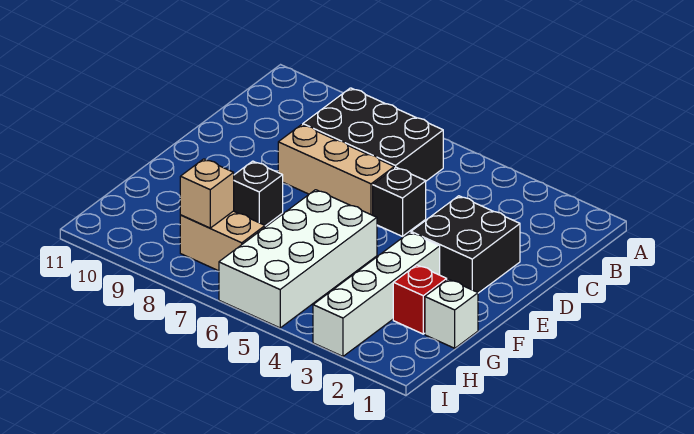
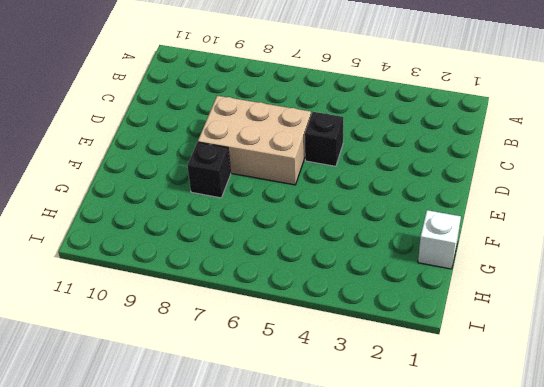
tan 2x3 brick [198,96,311,185] -> tan 1x3 brick [278,125,394,215]
none -> black 2x3 brick [303,88,443,181]
none -> black 2x2 brick [411,196,520,293]

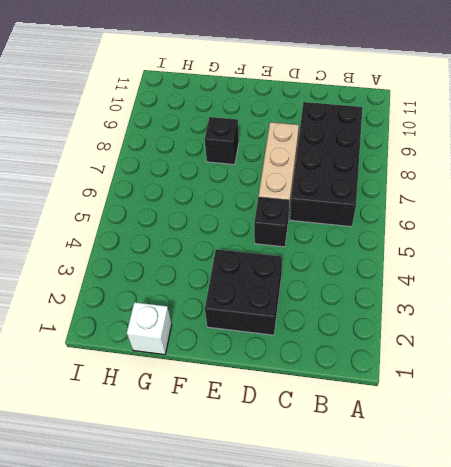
black 2x4 brick [290,102,363,227] -> black 2x3 brick [303,88,443,181]
none -> white 1x4 brick [313,233,440,356]
none -> white 2x4 brick [219,190,377,328]

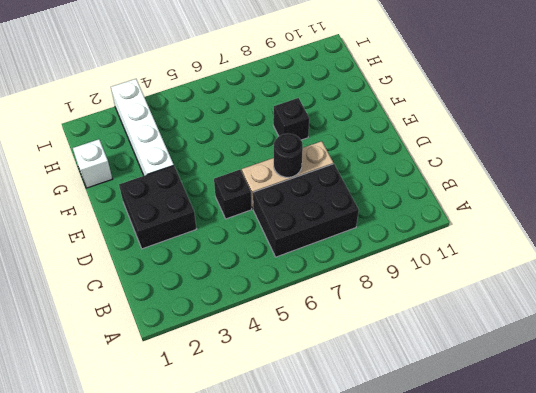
black 1x1 round brick [274,134,303,177] -> none
none -> white 2x4 brick [219,190,377,328]
none -> red 1x1 brick [393,265,447,334]

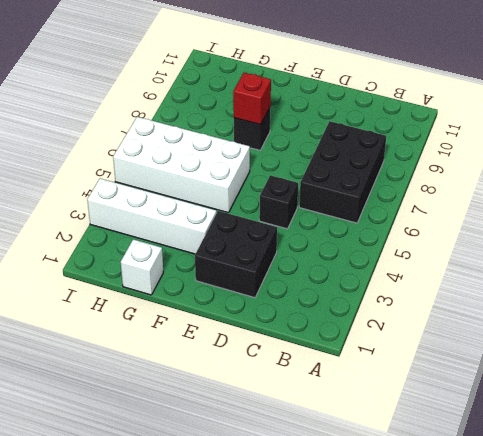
red 1x1 brick [233,73,271,125] -> red 1x1 brick moved to [393,265,447,334]
none -> tan 1x3 brick [278,125,394,215]
none -> tan 1x2 brick [180,211,265,271]

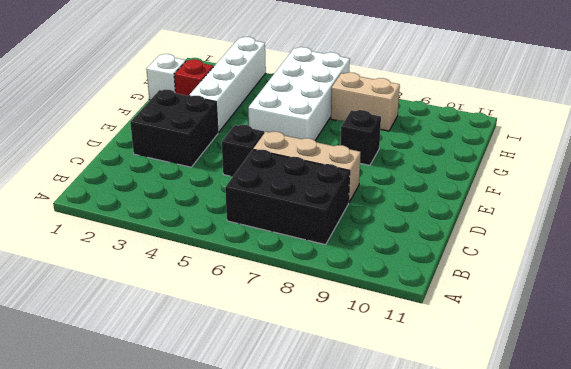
none -> tan 1x1 brick [180,159,234,228]

